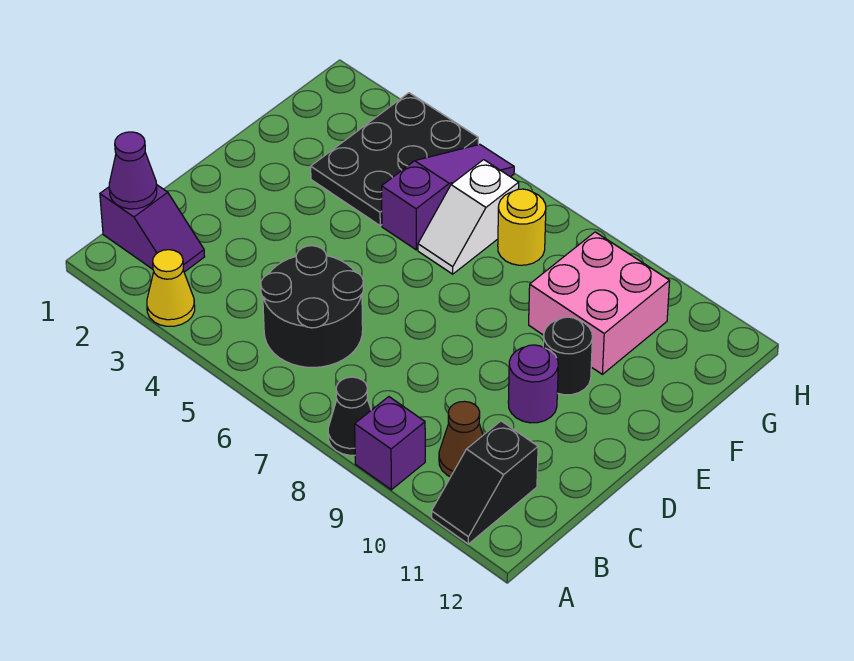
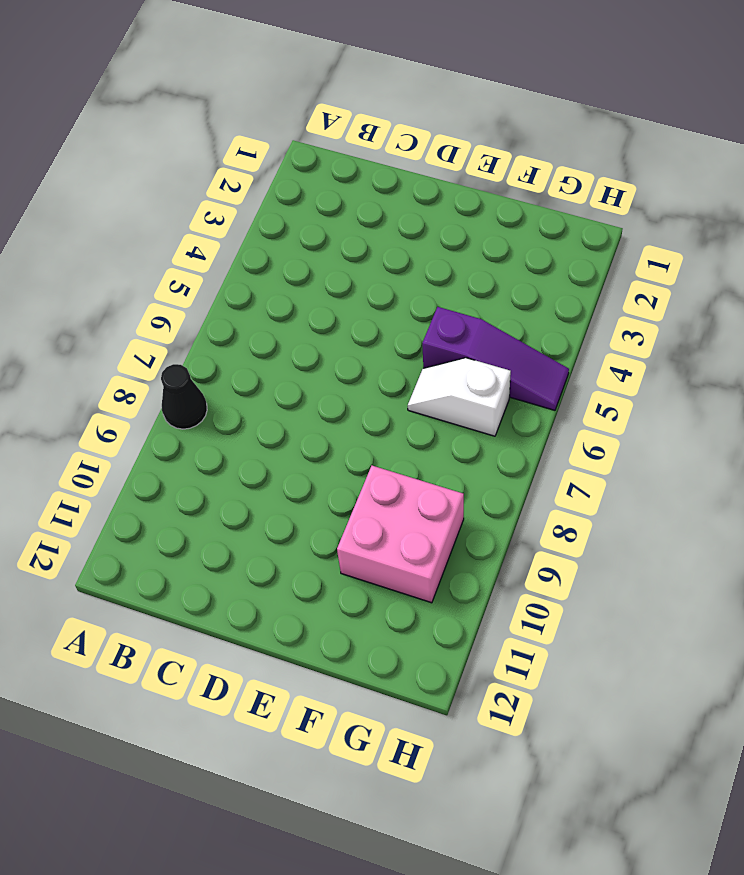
none -> yellow 1x1 cone [147,250,195,326]
none -> purple 1x1 brick [355,397,425,490]
none -> black 1x2 slope [432,421,538,544]

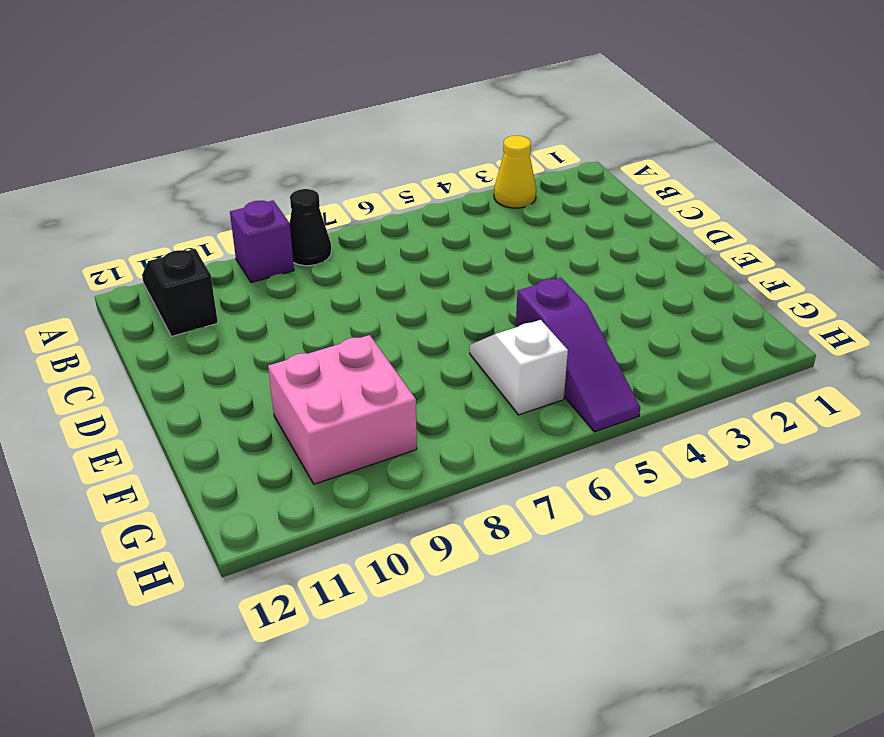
none -> purple 1x2 slope [100,185,205,272]
none -> black 2x2 round brick [261,246,363,367]
none -> brown 1x1 cone [439,401,483,477]

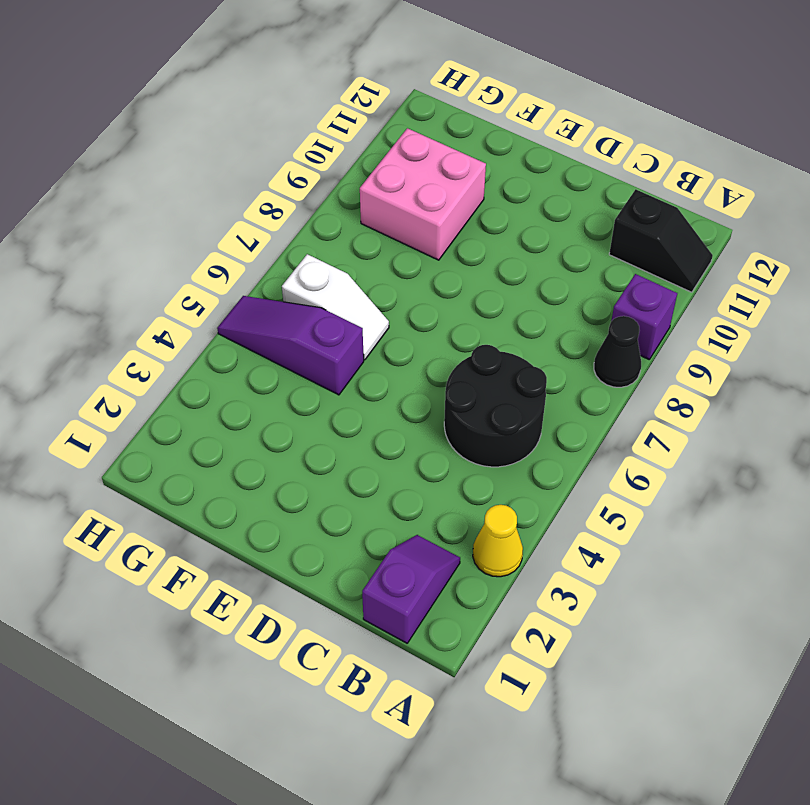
none -> brown 1x1 cone [439,401,483,477]
none -> purple 1x1 round brick [508,345,558,423]
none -> black 1x1 round brick [543,317,592,395]

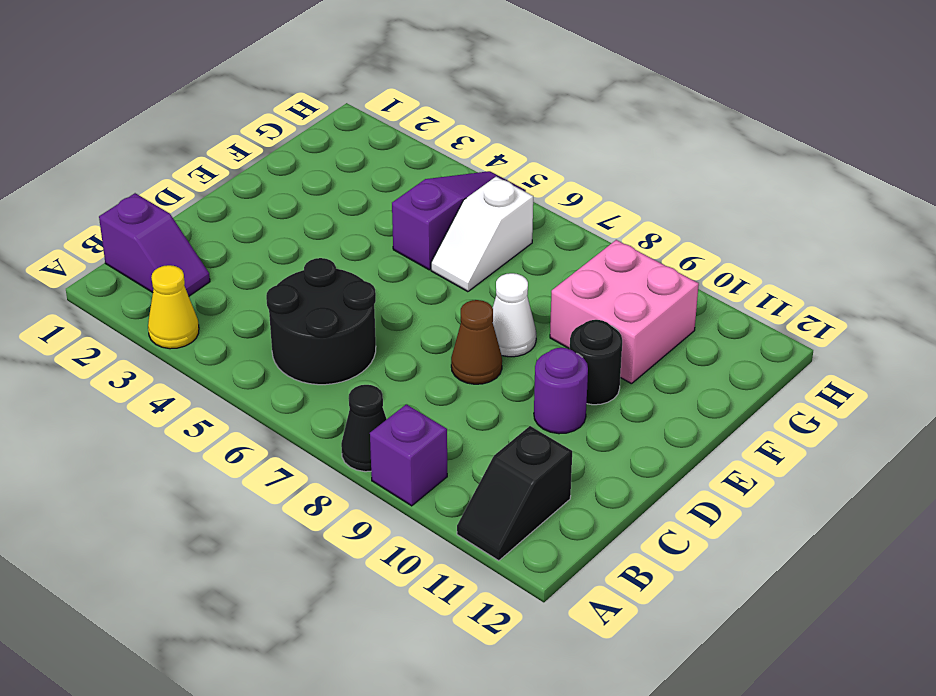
brown 1x1 cone [451,300,502,384] -> brown 1x1 cone moved to [439,401,483,477]
white 1x1 cone [493,273,536,357] -> none
none -> black 2x3 plate [311,93,478,226]
none -> yellow 1x1 round brick [498,189,546,265]
none -> purple 1x1 cone [109,132,157,209]

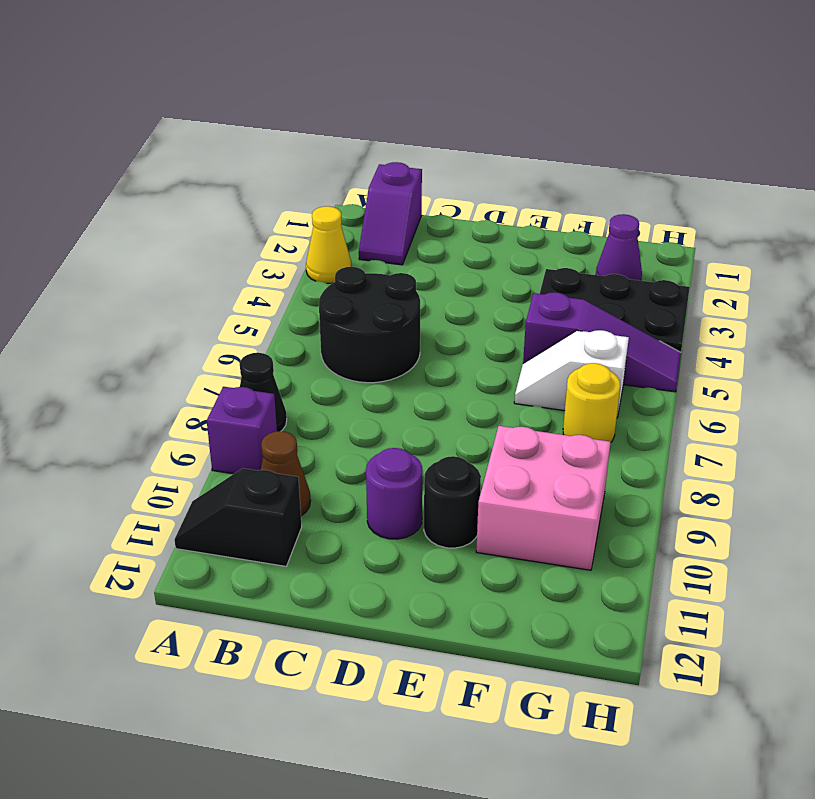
purple 1x1 cone [596,214,642,281] -> purple 1x1 cone moved to [109,132,157,209]

